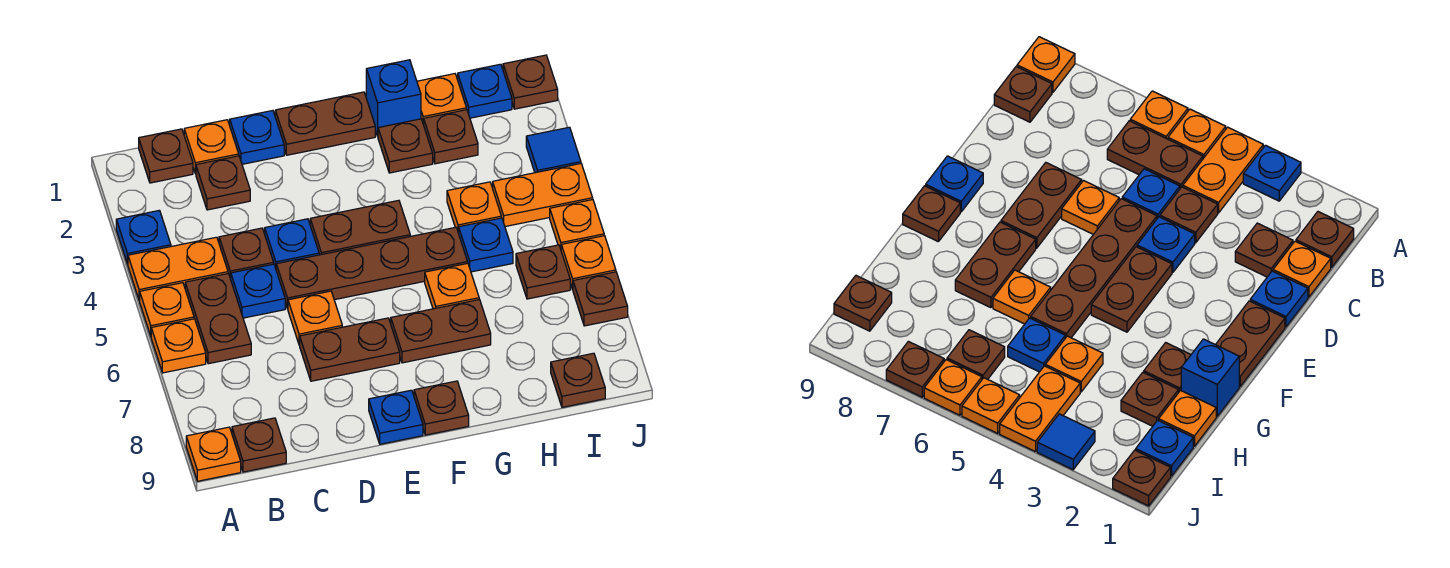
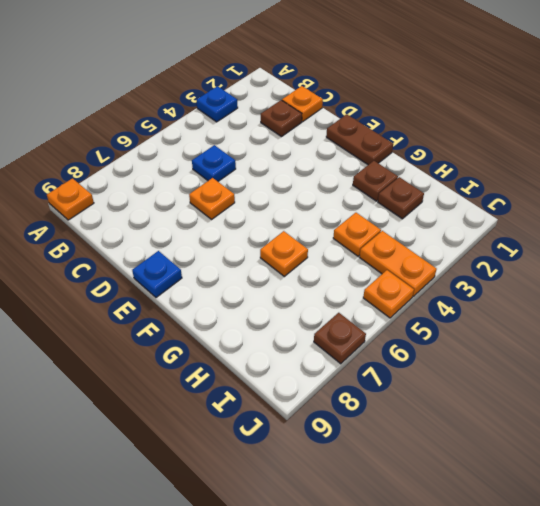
none -> orange 1x2 plate [128,237,228,301]
none -> orange 1x1 plate [140,283,194,336]
none -> orange 1x1 plate [151,319,206,373]
none -> brown 1x1 plate [139,129,193,183]

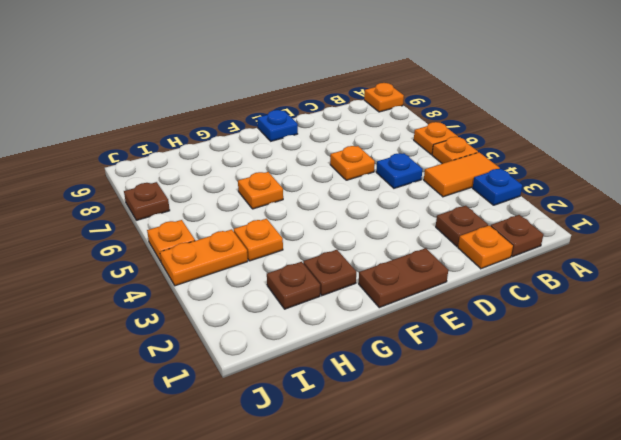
orange 1x2 tile [424,152,500,197] -> orange 1x2 plate [128,237,228,301]
none -> brown 1x2 plate [185,274,251,364]
none -> brown 1x1 plate [232,418,286,472]
none -> brown 1x1 plate [219,228,274,279]
none -> blue 1x1 plate [230,111,284,164]

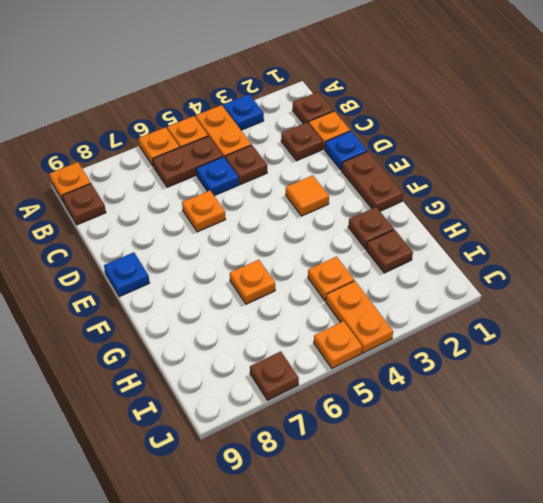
orange 1x1 tile [286,175,329,216] -> none
none -> blue 1x1 plate [265,219,319,268]
none -> brown 1x4 plate [276,227,468,309]
none -> brown 1x2 plate [300,318,400,381]
none -> brown 1x2 plate [310,200,410,255]

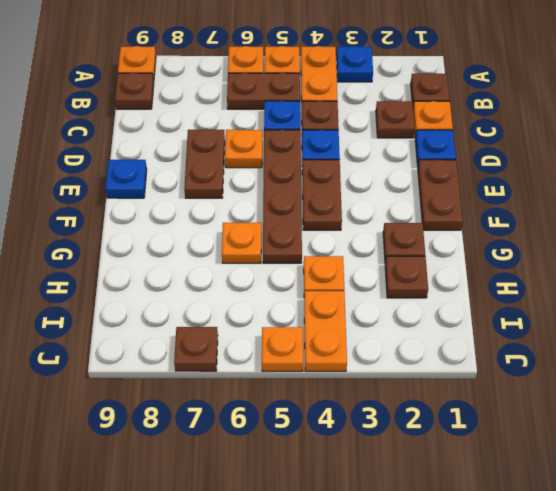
none -> brown 1x2 plate [391,299,491,363]
none -> brown 1x1 plate [414,381,469,435]
none -> blue 1x1 brick [366,60,421,136]
none -> orange 1x1 plate [417,74,466,125]

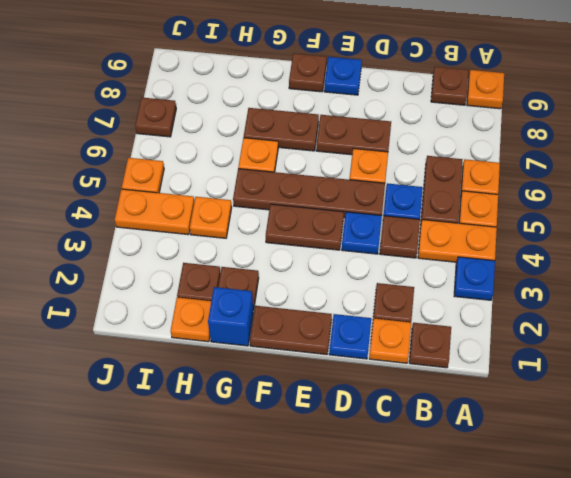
none -> blue 1x1 plate [459,218,513,272]
none -> blue 1x1 plate [458,64,512,118]
none -> brown 1x1 plate [516,245,570,299]
none -> brown 1x1 plate [551,353,605,407]

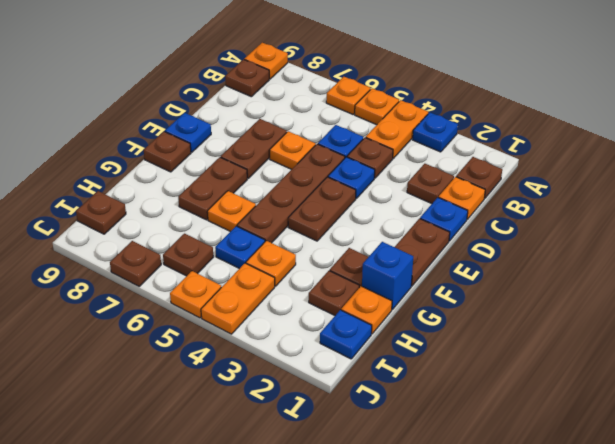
none -> brown 1x2 plate [185,274,251,364]
none -> brown 1x1 plate [503,55,558,109]
none -> blue 1x1 tile [526,127,581,173]
none -> orange 1x1 plate [561,236,616,290]

